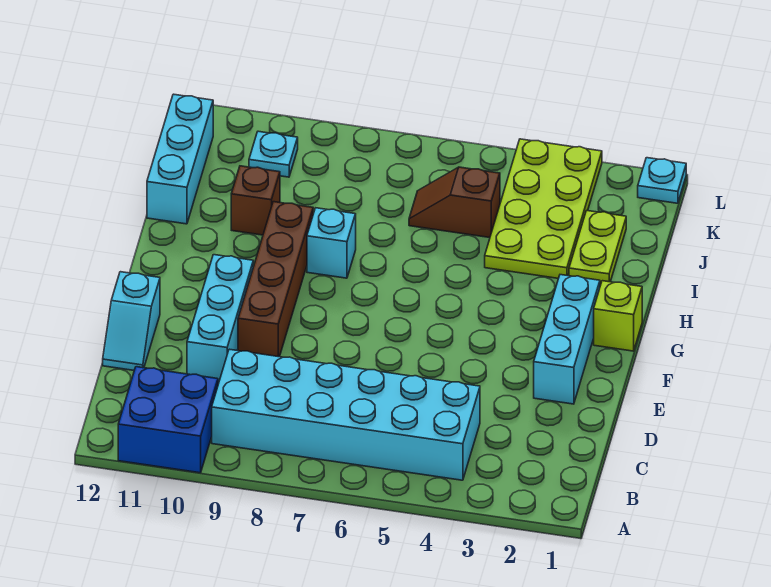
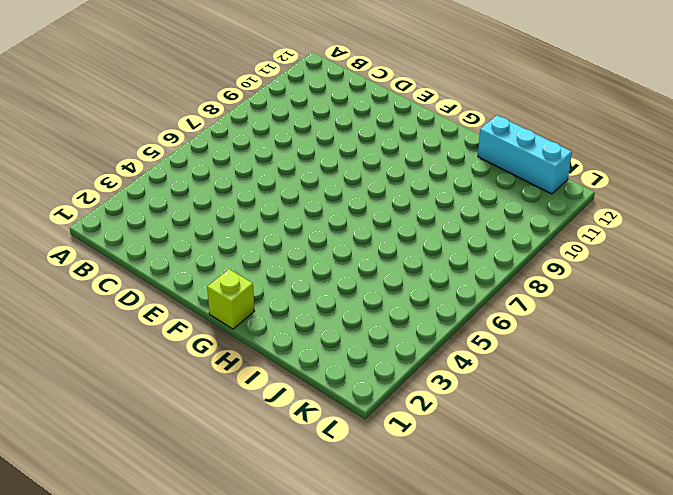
none -> blue 2x2 brick [118,367,218,473]
none -> cyan 2x6 brick [212,349,480,480]
none -> cyan 1x3 brick [187,255,253,383]

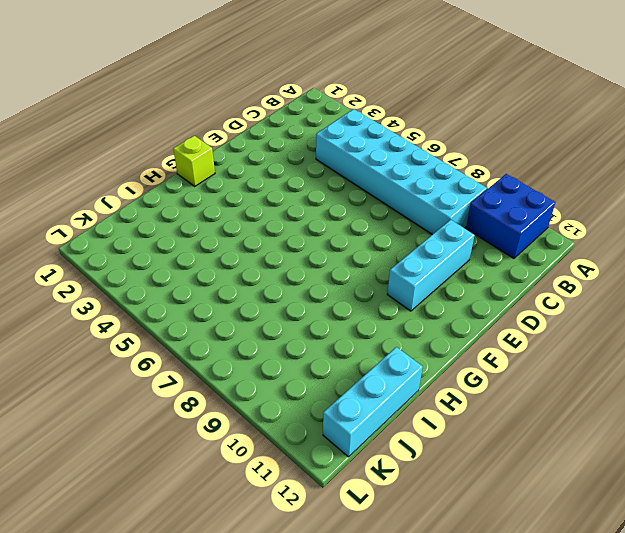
none -> cyan 1x2 slope [103,272,160,370]
none -> cyan 1x3 brick [534,275,600,404]
none -> brown 1x4 brick [238,202,313,357]

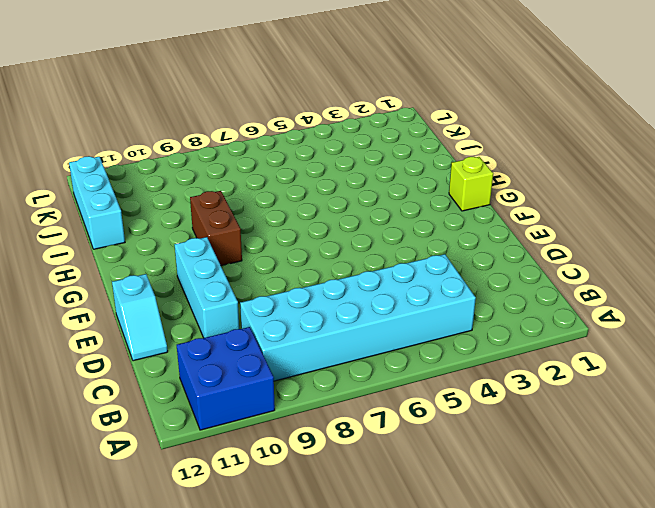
brown 1x2 brick [190,191,242,266] -> brown 1x4 brick [238,202,313,357]
none -> cyan 1x3 brick [534,275,600,404]
none -> cyan 1x1 brick [307,208,356,278]
none -> lime 1x2 plate [569,211,626,285]

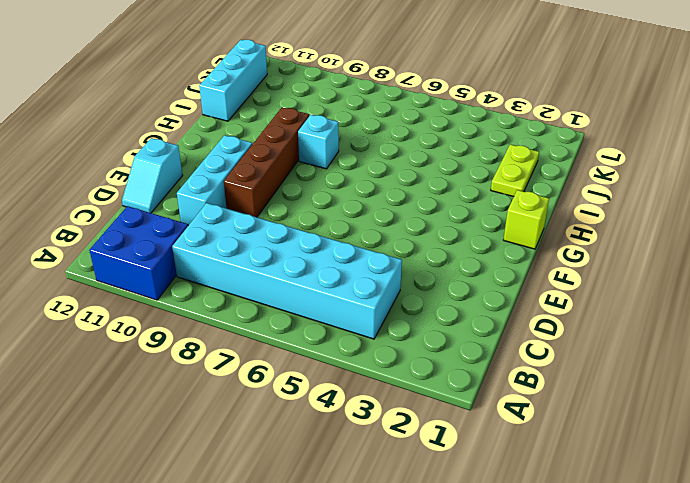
none -> cyan 1x3 brick [534,275,600,404]
none -> lime 2x4 plate [485,139,602,278]
none -> brown 1x1 brick [231,166,280,235]

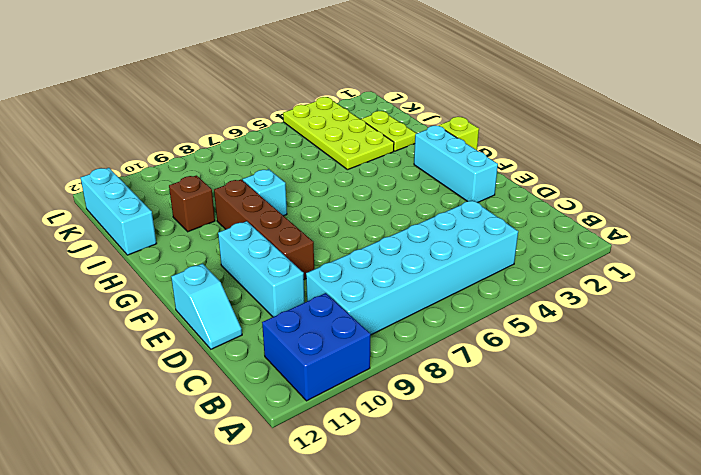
none -> brown 1x2 slope [409,167,500,238]
none -> cyan 1x1 plate [249,131,298,177]
none -> cyan 1x1 plate [638,158,686,203]

